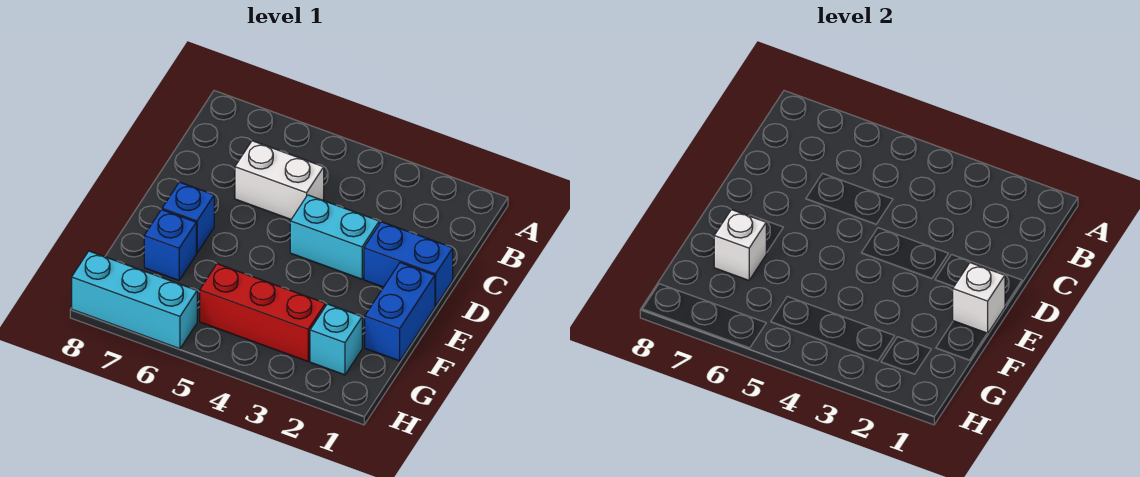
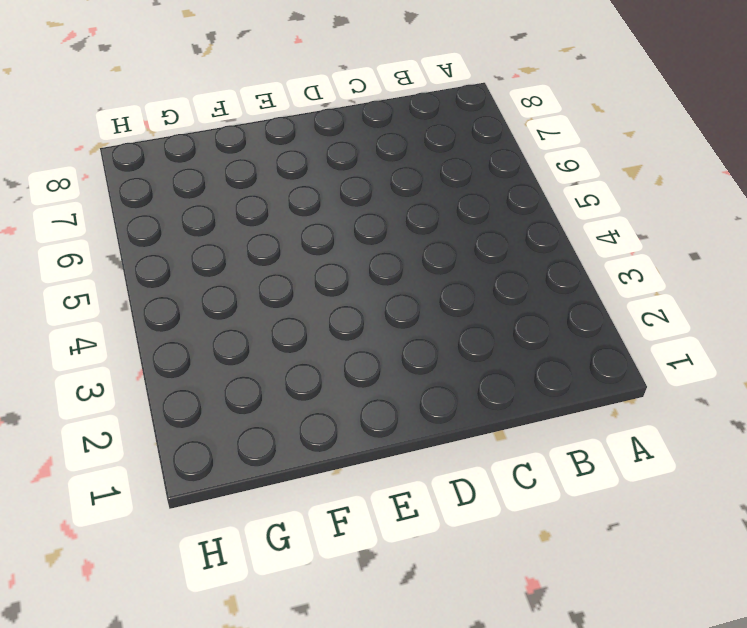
none -> white 1x2 brick [235,141,324,219]
none -> blue 1x2 brick [364,222,453,306]

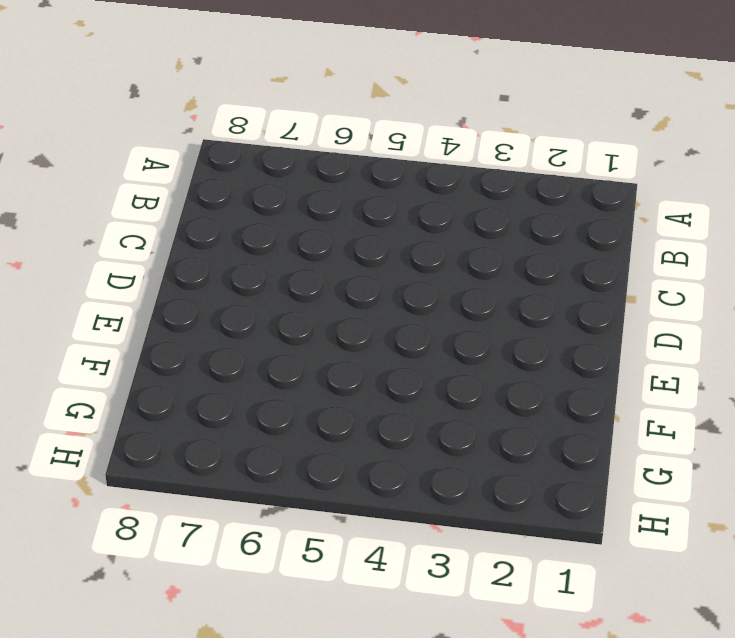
none -> white 1x2 brick [235,141,324,219]
none -> blue 1x2 brick [364,222,453,306]

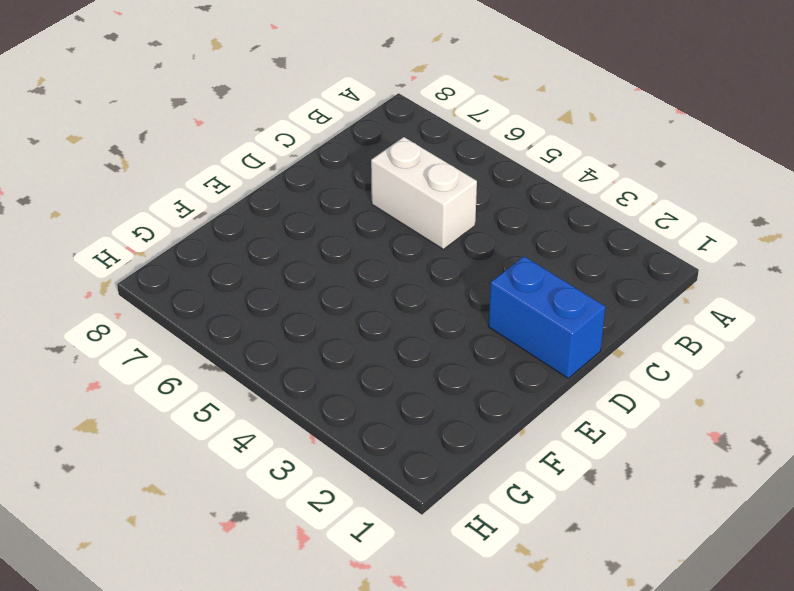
none -> cyan 1x2 brick [290,195,379,279]
none -> blue 1x2 brick [365,263,435,361]

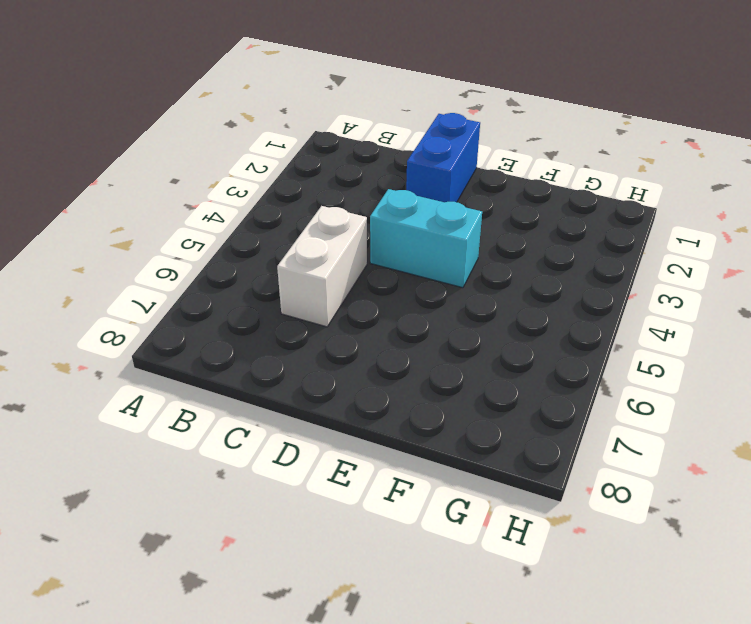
cyan 1x2 brick [370,189,482,288] -> cyan 1x2 brick turned to [290,195,379,279]
none -> blue 1x2 brick [365,263,435,361]
none -> blue 1x1 brick [162,182,214,253]

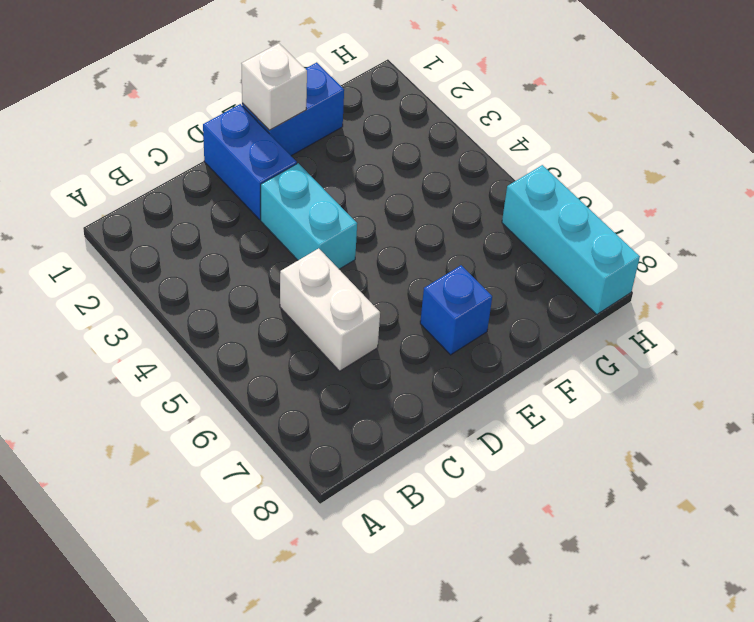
none -> blue 1x1 brick [144,210,196,280]
none -> cyan 1x1 brick [310,304,362,375]

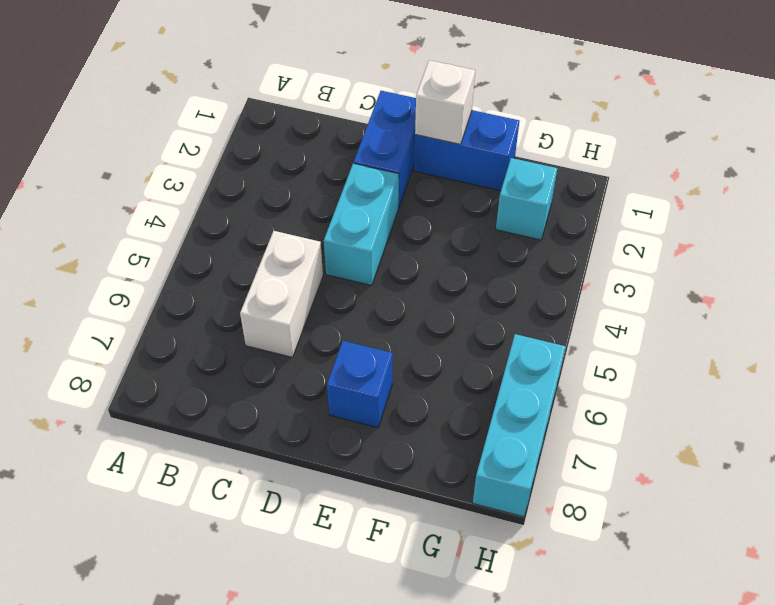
none -> blue 1x1 brick [144,210,196,280]
none -> red 1x3 brick [200,264,325,361]

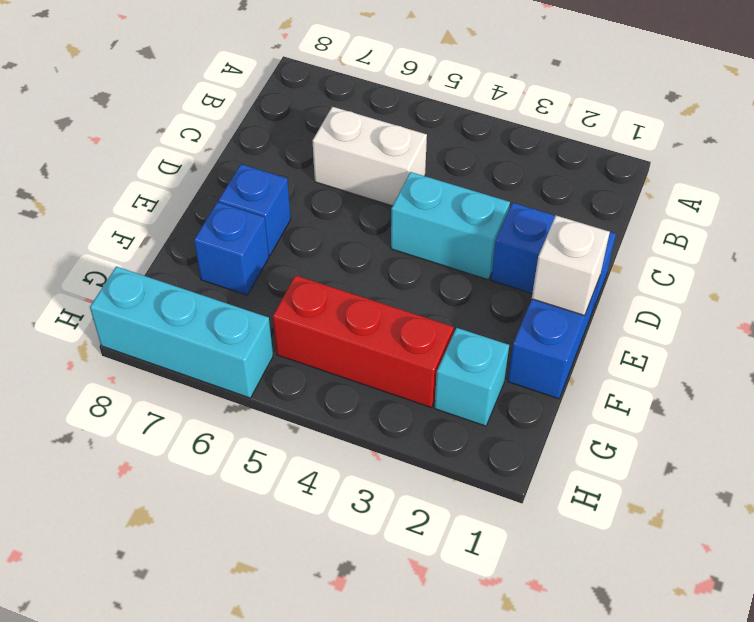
none -> white 1x1 brick [714,210,766,280]

